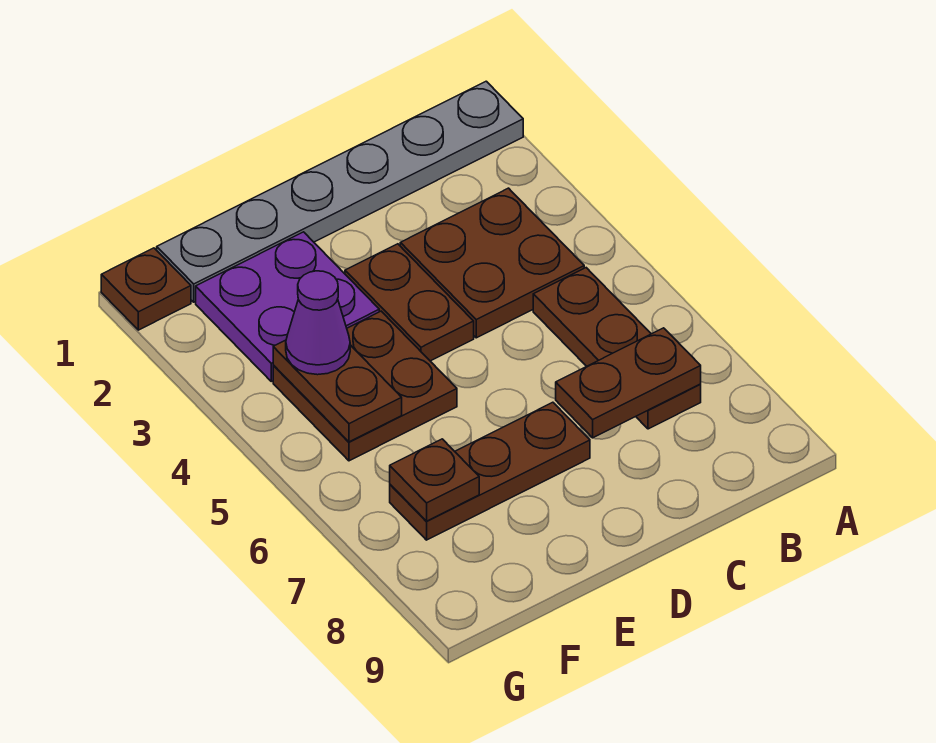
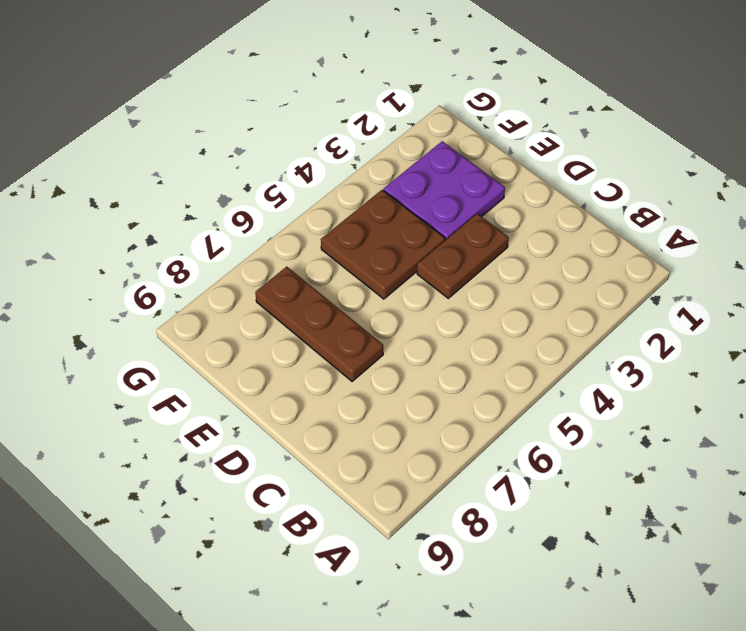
none -> grey 1x6 plate [157,81,523,302]
none -> brown 2x2 plate [400,188,584,338]
none -> brown 1x3 plate [533,268,701,429]

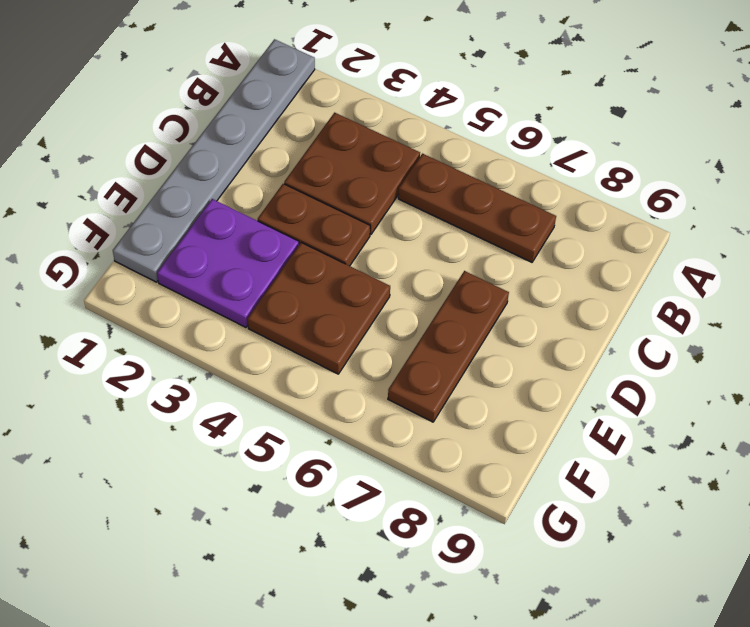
none -> brown 1x1 plate [101,248,191,330]
none -> brown 1x2 plate [556,328,701,438]
none -> brown 1x2 plate [273,340,402,442]

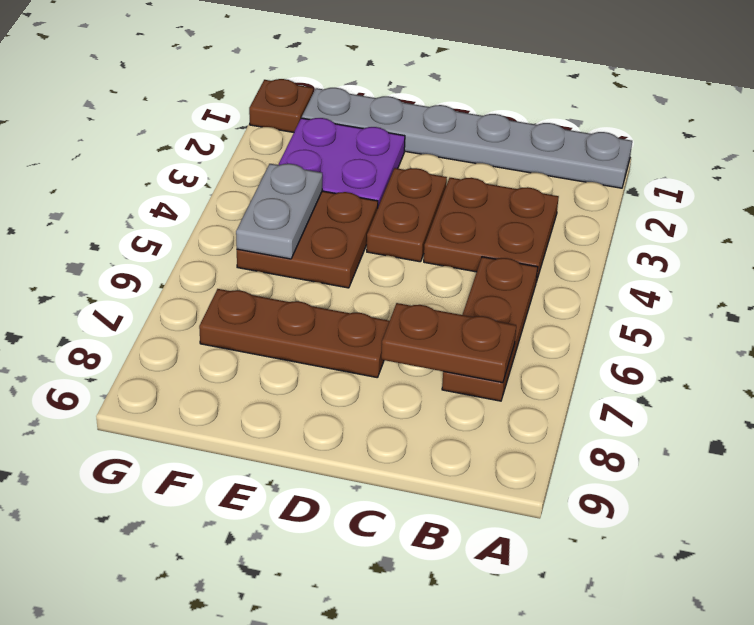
grey 1x2 plate [236,164,322,259] -> brown 1x2 plate [273,340,402,442]
none -> brown 1x1 plate [390,439,479,521]
none -> purple 1x1 cone [286,271,350,375]

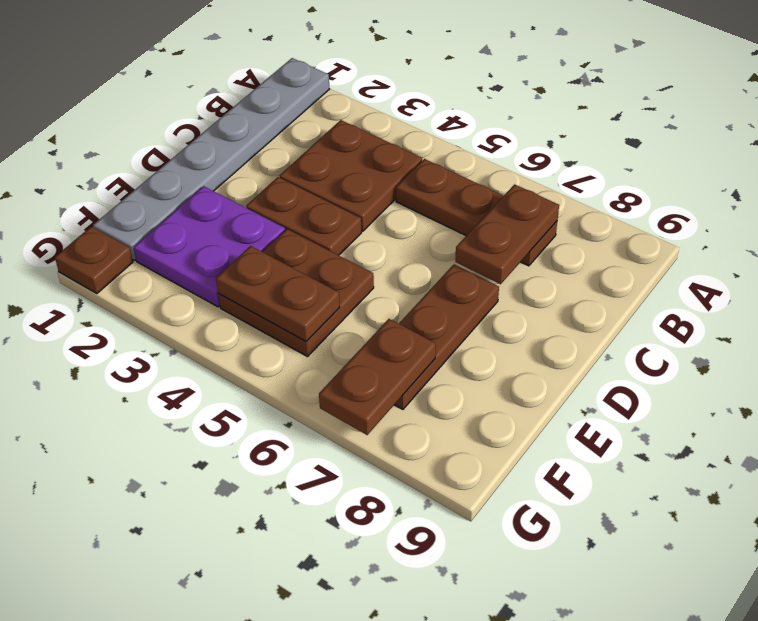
brown 1x2 plate [319,319,436,435] -> brown 1x1 plate [390,439,479,521]
none -> purple 1x1 cone [286,271,350,375]

